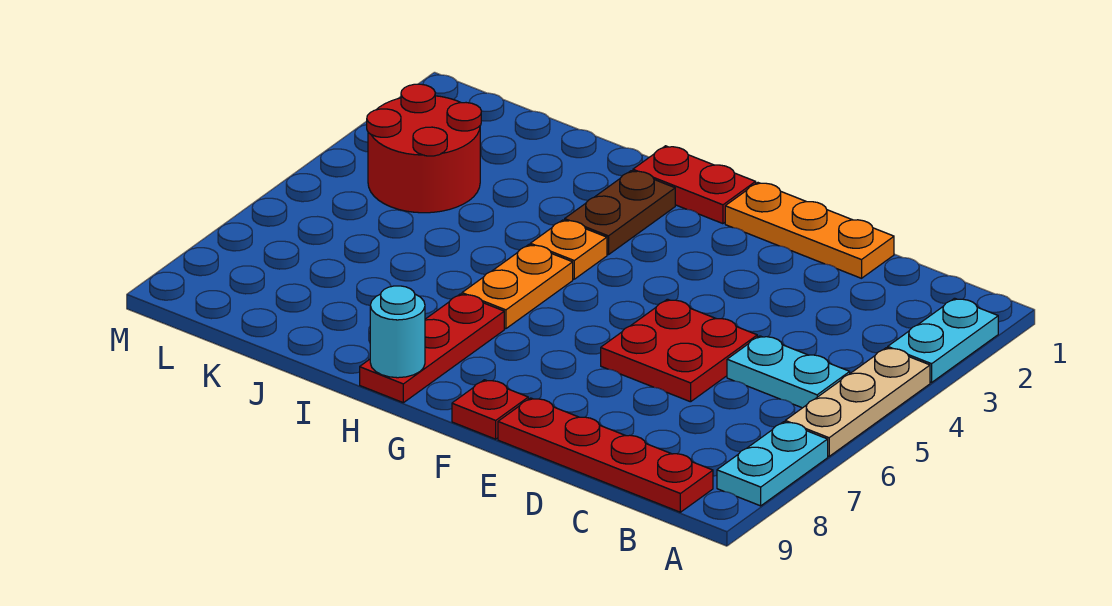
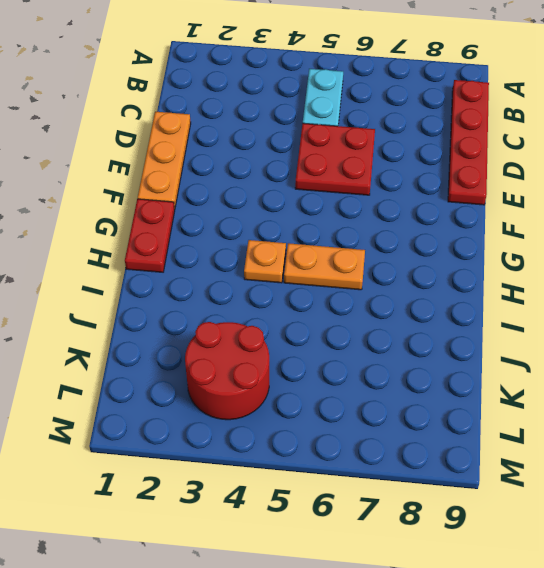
none -> cyan 1x2 plate [888,298,998,382]
none -> tan 1x3 plate [785,348,930,456]
none -> cyan 1x2 plate [717,422,828,506]

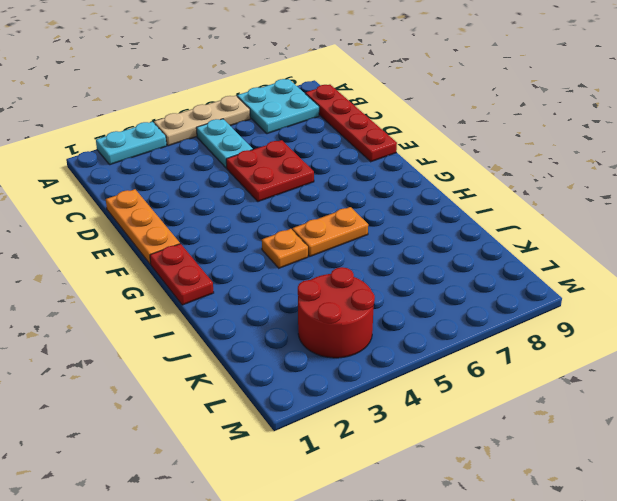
cyan 2x2 plate [237,79,319,134] -> cyan 1x2 plate [717,422,828,506]
none -> red 1x1 plate [452,380,528,439]
none -> brown 1x2 plate [565,171,675,255]
none -> red 1x3 plate [360,294,504,403]

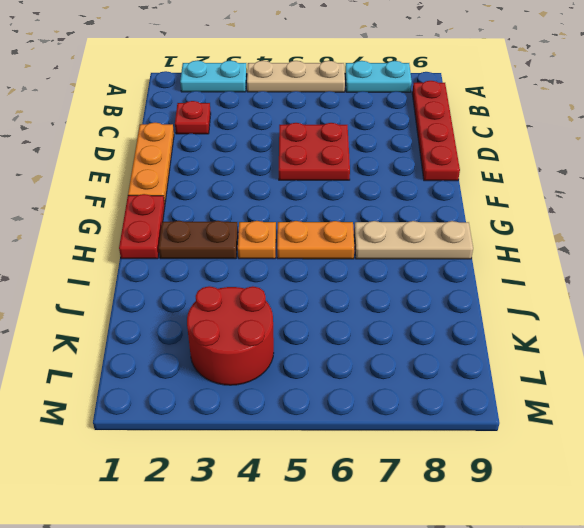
red 1x1 plate [175,101,211,134] -> red 1x1 plate moved to [452,380,528,439]
tan 1x3 plate [354,221,473,259] -> red 1x3 plate [360,294,504,403]
none -> cyan 1x2 plate [727,336,850,408]
none -> cyan 1x1 round brick [370,286,425,378]

